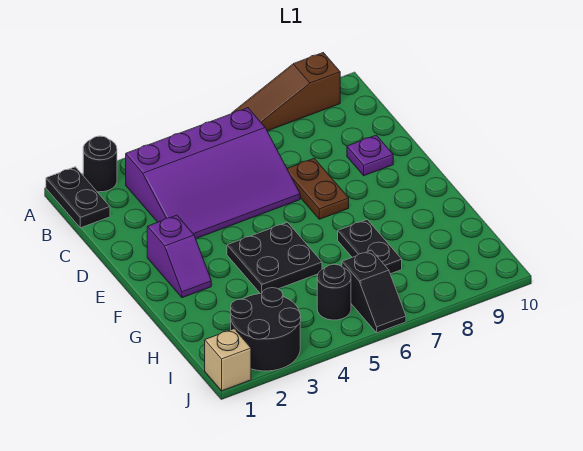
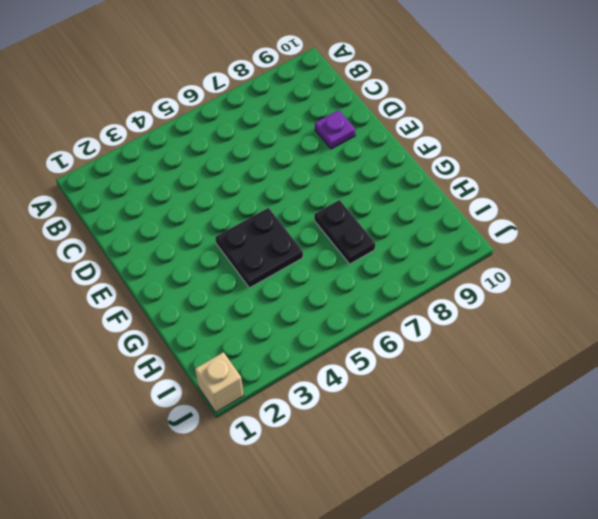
none -> black 1x2 plate [46,167,110,228]
none -> black 1x1 round brick [83,136,117,192]
none -> brown 1x3 slope [232,53,340,131]

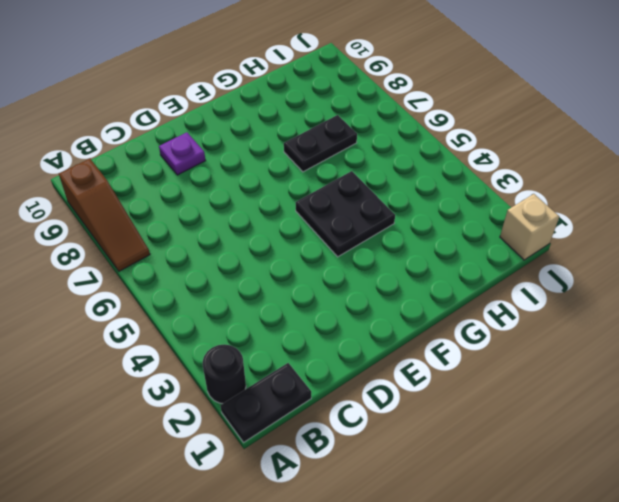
none -> purple 3x4 slope [126,108,300,238]
none -> brown 1x2 plate [287,158,349,219]
none -> purple 1x2 slope [147,215,211,298]

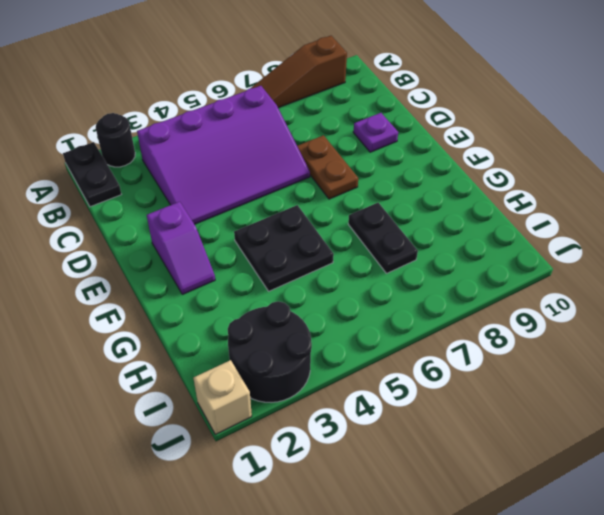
none -> black 1x1 round brick [317,264,351,320]
none -> black 1x2 slope [342,250,406,333]

